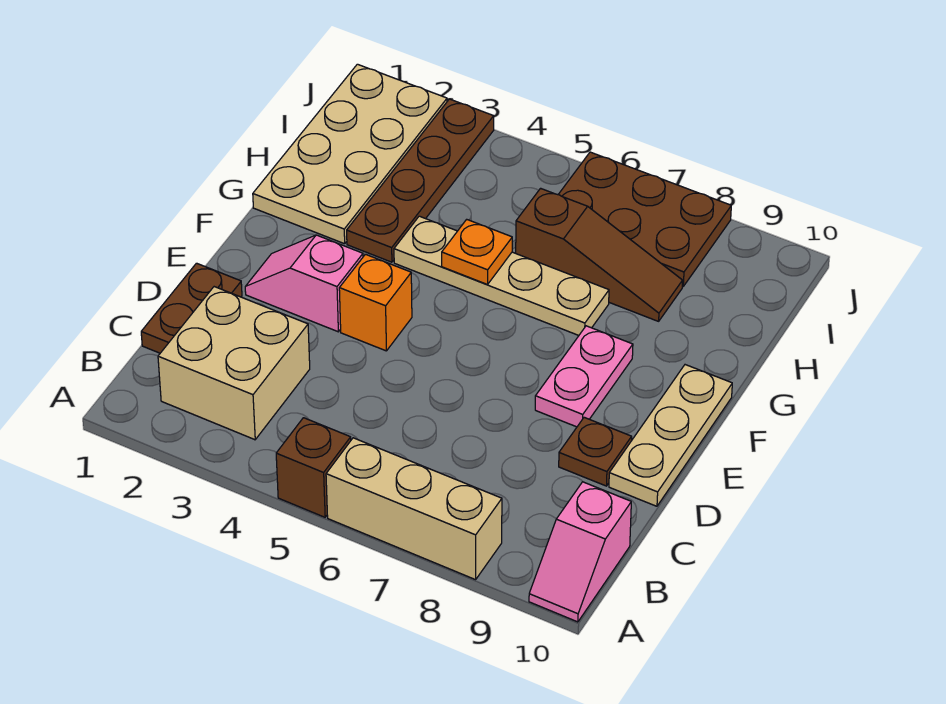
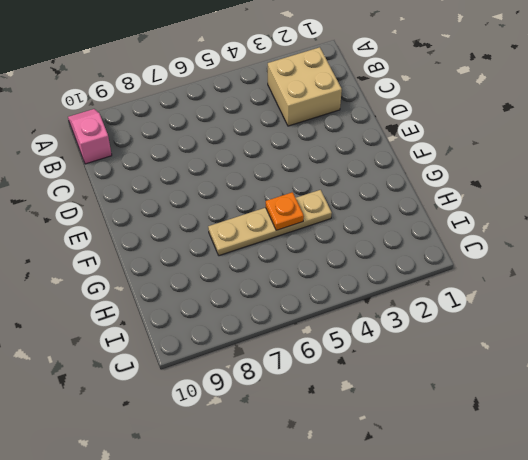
none -> brown 1x1 brick [276,418,351,517]
none -> tan 1x3 brick [326,438,502,580]
none -> brown 1x2 plate [141,263,242,353]

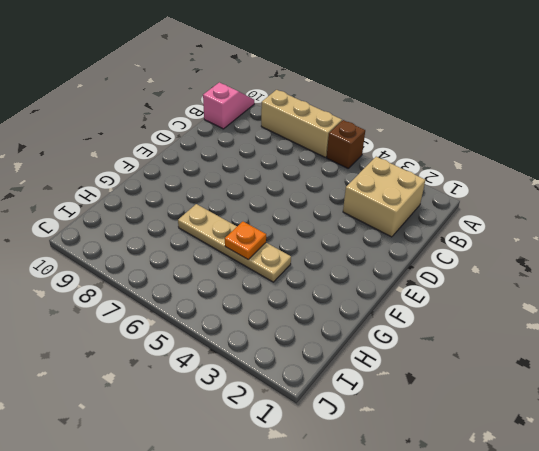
none -> brown 1x2 plate [141,263,242,353]
none -> brown 1x1 plate [559,417,632,486]
none -> tan 1x3 plate [609,365,732,506]

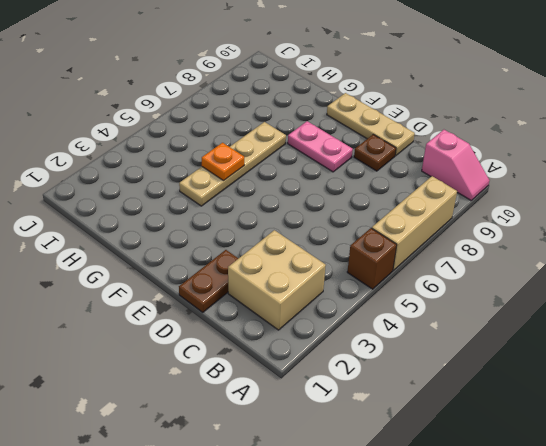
brown 1x2 plate [179,250,238,312] -> brown 1x2 plate turned to [141,263,242,353]
none -> pink 1x2 slope [245,235,363,332]
none -> orange 1x1 brick [339,254,412,351]
none -> tan 2x4 plate [253,64,447,244]

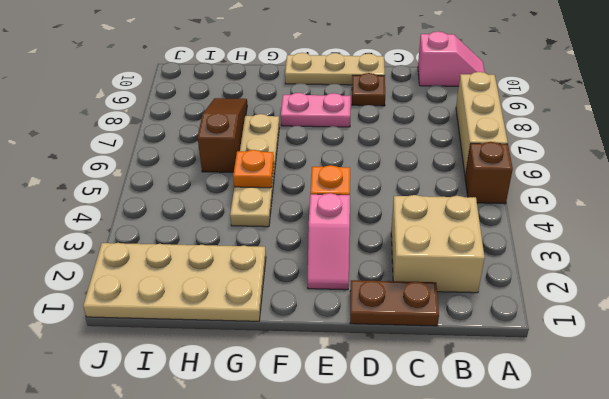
none -> brown 1x4 plate [347,99,494,262]
none -> brown 2x3 plate [558,152,731,286]

